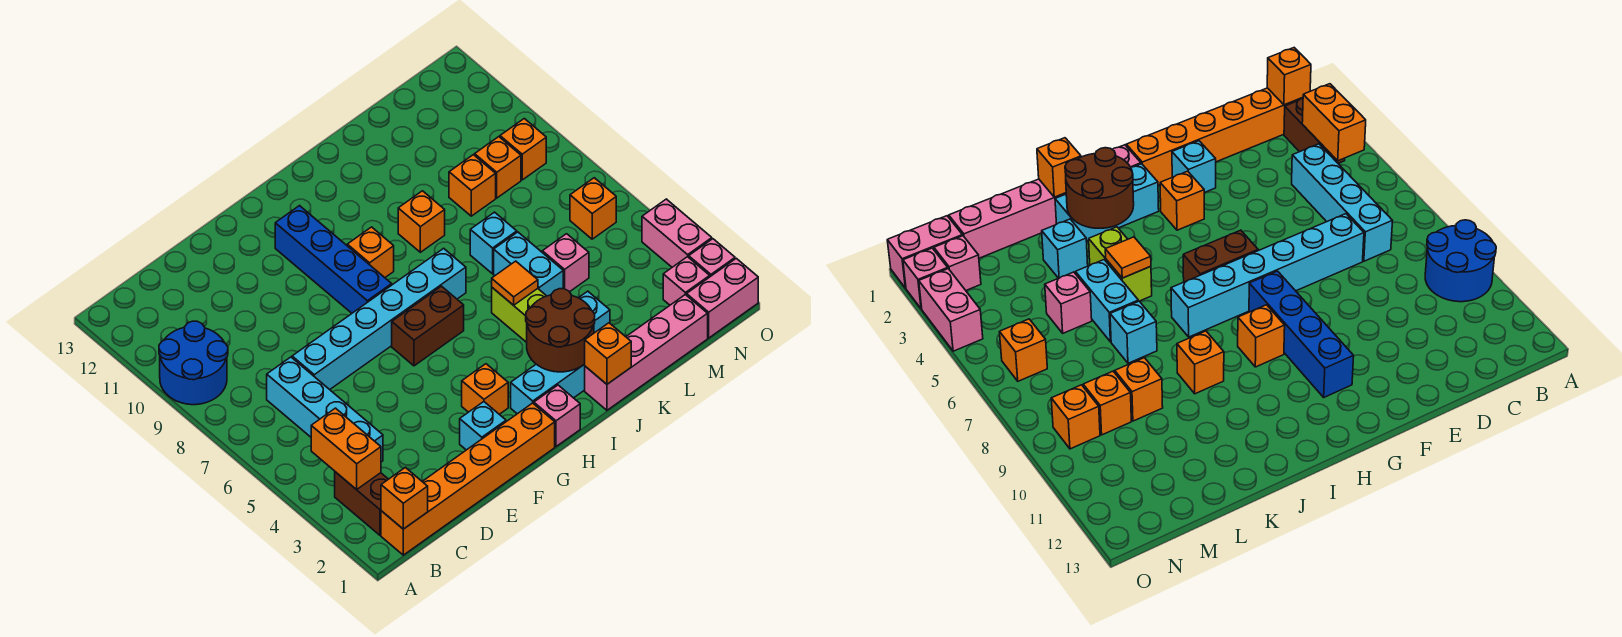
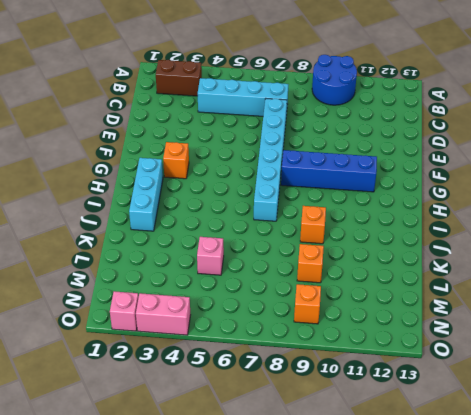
none -> orange 1x6 brick [381,403,555,555]
none -> cyan 1x1 brick [460,402,506,450]
none -> brown 1x2 brick [392,286,464,366]
none -> pink 1x1 brick [534,385,580,446]

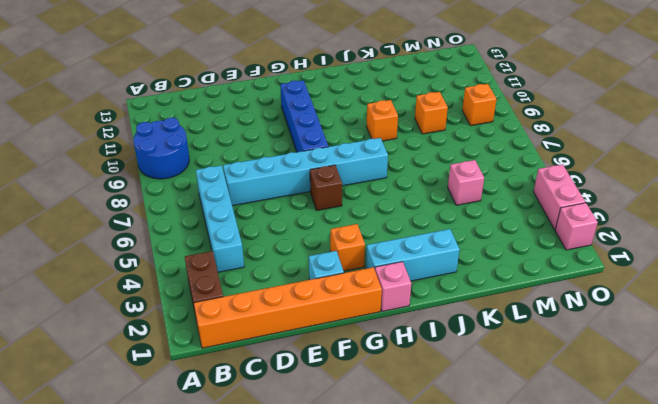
brown 1x1 brick [310,165,342,210] -> brown 1x2 brick [392,286,464,366]
none -> orange 1x1 brick [347,227,394,278]
none -> pink 1x4 brick [585,295,708,410]
none -> lime 1x2 brick [492,288,546,342]
none -> cyan 1x1 brick [579,291,610,333]

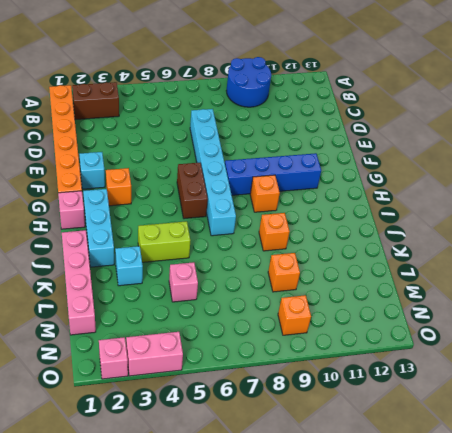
none -> cyan 1x4 brick [267,357,383,462]
none -> cyan 1x2 brick [494,232,563,296]
none -> cyan 1x1 brick [470,212,517,274]
none -> orange 1x1 brick [475,137,521,198]

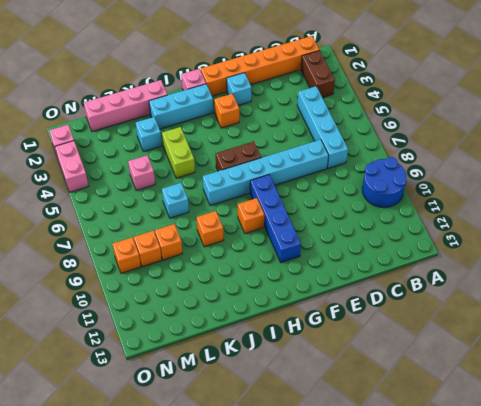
none -> cyan 1x2 brick [494,232,563,296]
none -> pink 1x2 brick [687,258,758,338]
none -> pink 1x1 brick [663,257,710,305]
none -> orange 1x1 brick [570,178,616,239]

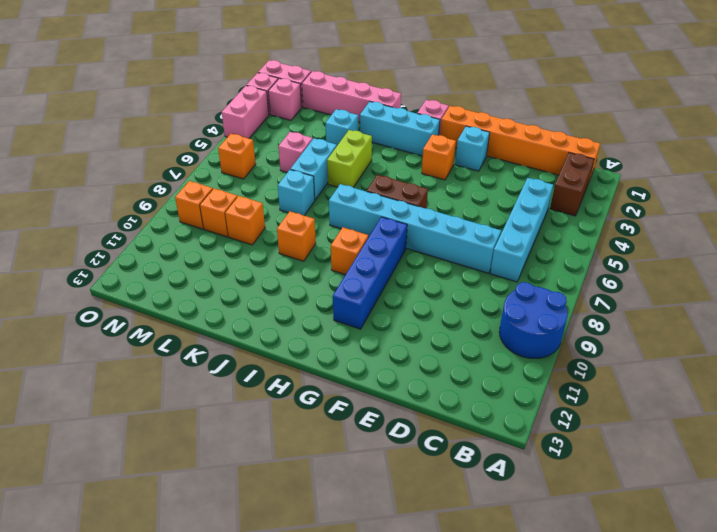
none -> orange 1x1 brick [381,468,428,529]
none -> orange 1x2 brick [311,408,381,490]
none -> brown 2x2 round brick [526,289,595,372]
none -> orange 1x1 brick [585,323,631,384]

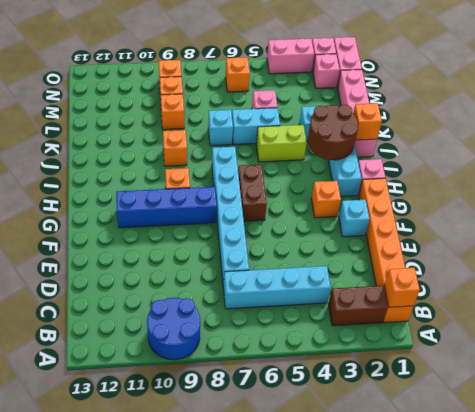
none -> orange 1x2 brick [311,408,381,490]
none -> orange 1x1 tile [492,261,538,305]

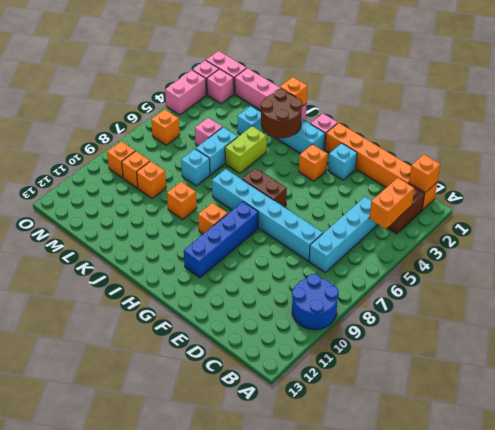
none -> orange 1x1 tile [492,261,538,305]

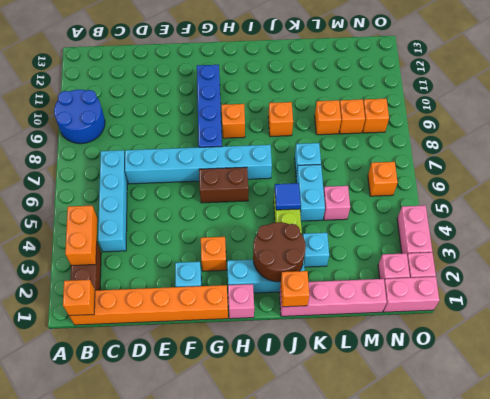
blue 1x1 tile [275,183,301,210] -> orange 1x1 tile [492,261,538,305]

